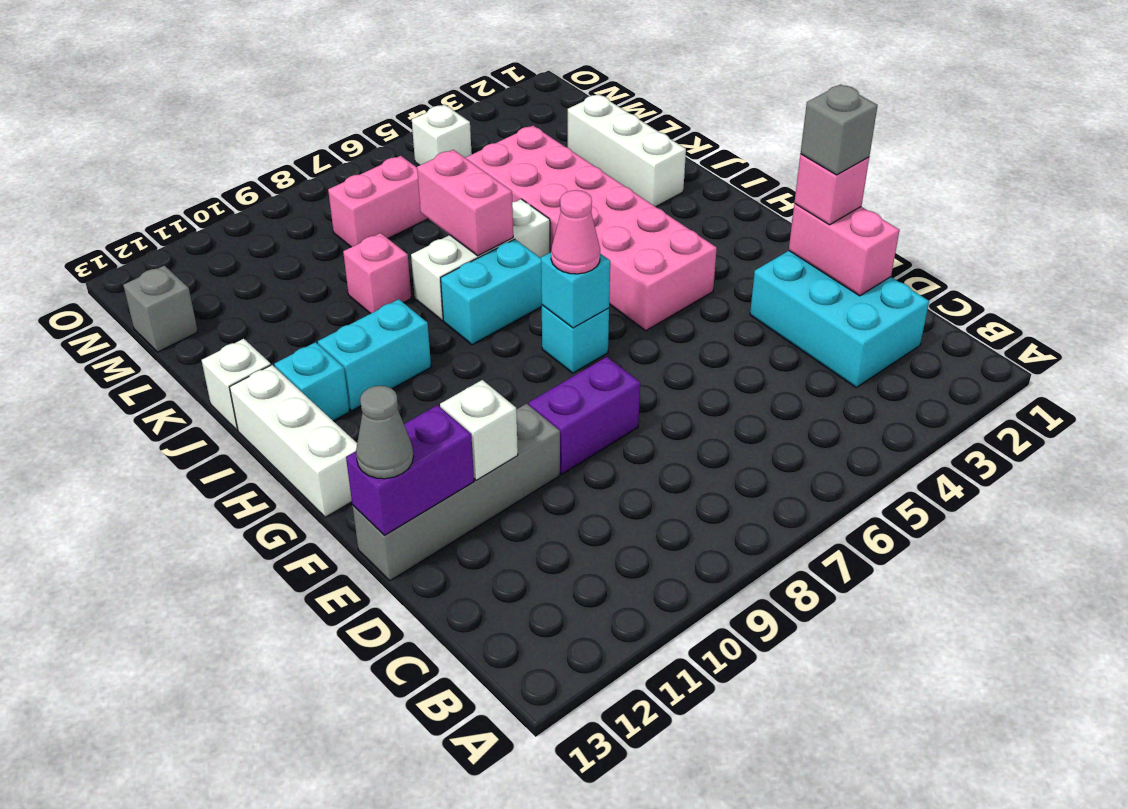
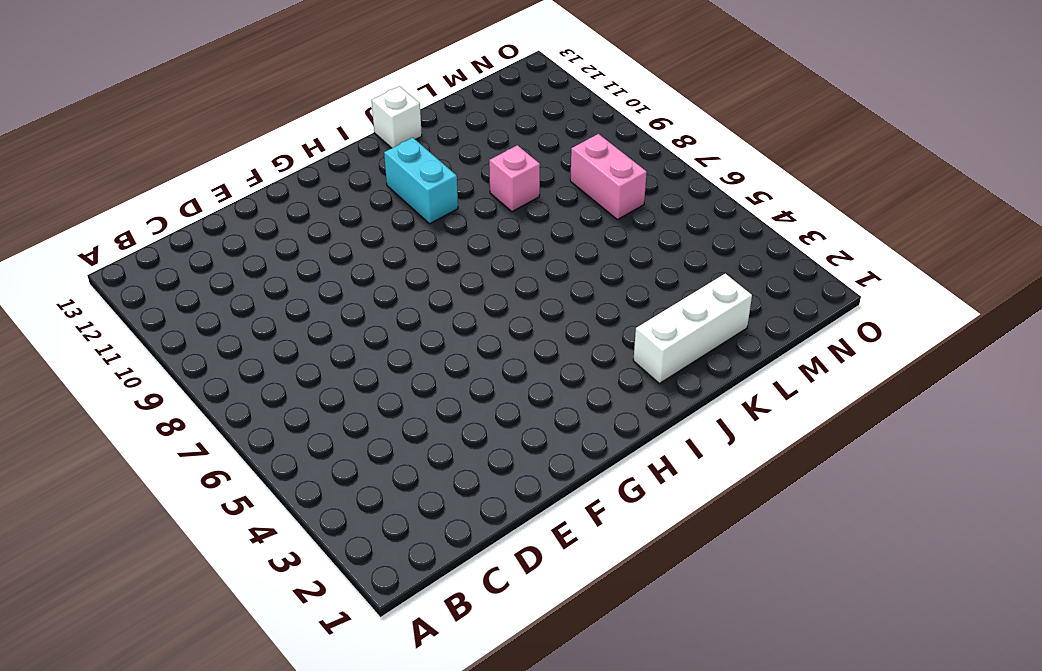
none -> cyan 2x3 brick [750,251,929,388]
none -> purple 1x2 brick [529,357,640,474]
none -> grey 1x4 brick [352,404,560,581]

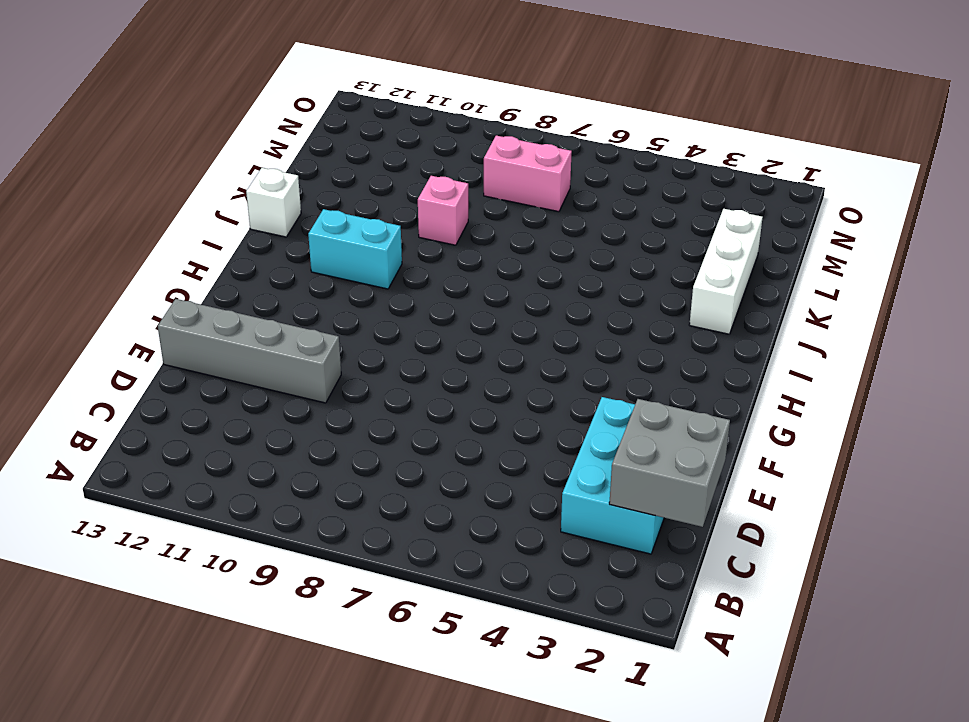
grey 2x2 brick [609,399,730,527] -> pink 1x2 brick [789,204,899,296]
none -> purple 1x2 brick [529,357,640,474]
none -> pink 2x6 brick [466,126,717,331]
none -> cyan 1x1 brick [542,305,609,373]

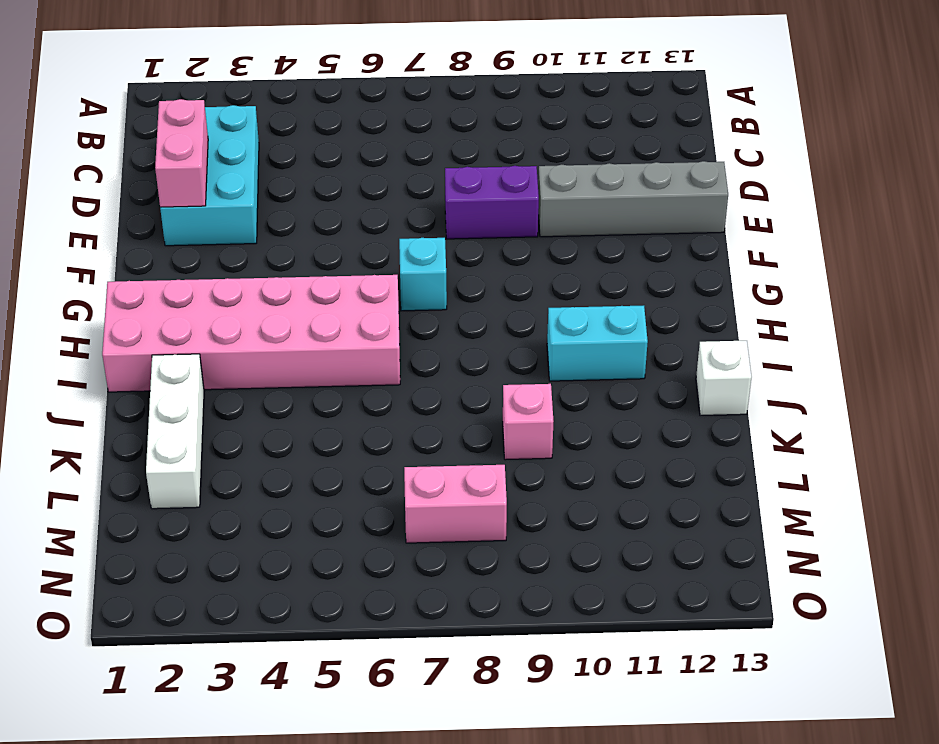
pink 2x6 brick [102,275,400,392] -> pink 2x6 brick turned to [466,126,717,331]
none -> white 1x3 brick [230,365,357,517]
none -> cyan 1x2 brick [441,239,542,345]
none -> cyan 1x1 brick [274,342,350,421]

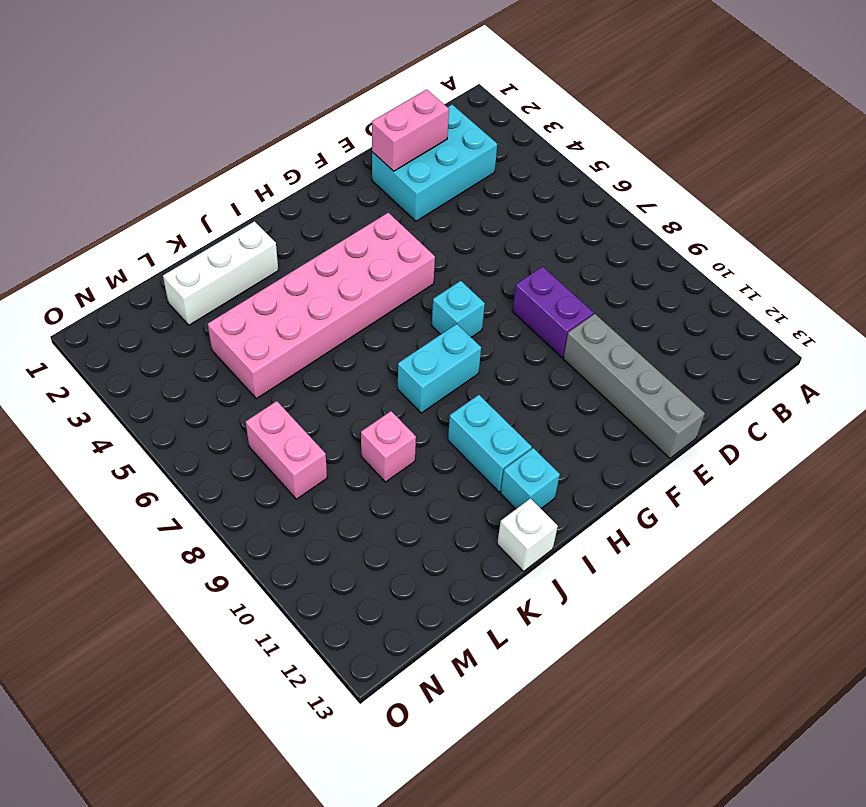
cyan 1x2 brick [398,324,481,413] -> cyan 1x2 brick turned to [441,239,542,345]
none -> white 1x3 brick [230,365,357,517]
none -> white 1x3 brick [411,199,550,321]
none -> grey 1x1 brick [123,266,198,352]

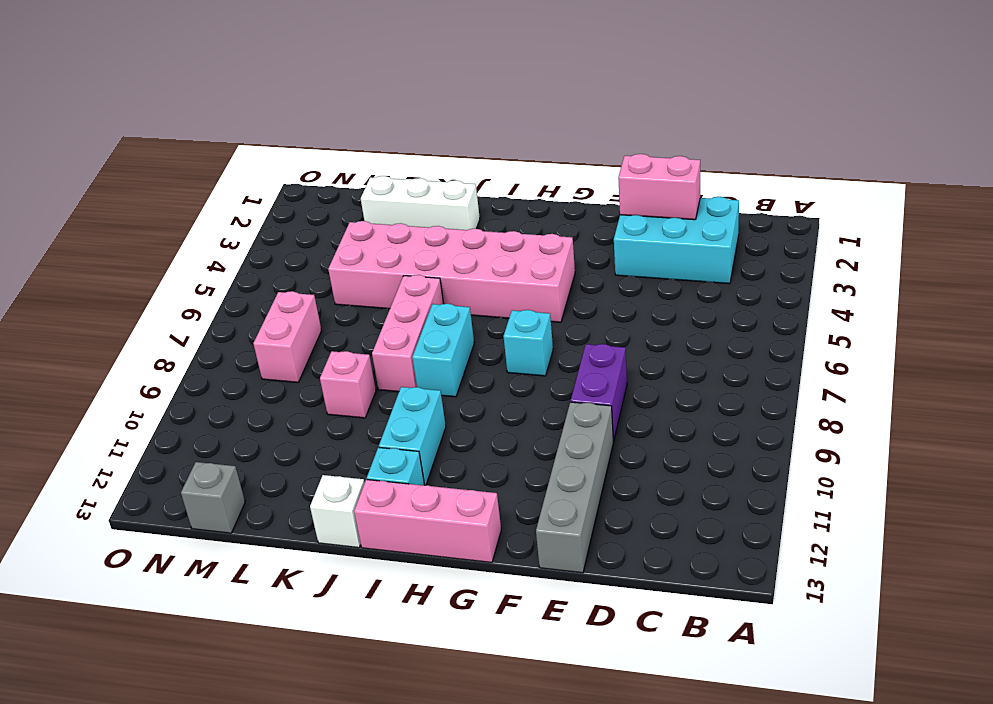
pink 1x3 brick [354,480,501,563] -> white 1x3 brick [230,365,357,517]
pink 1x3 brick [372,275,444,392] -> white 1x3 brick [411,199,550,321]
none -> white 1x1 brick [412,105,472,165]
none -> white 1x1 brick [440,380,518,480]
none -> purple 1x2 brick [346,405,474,535]

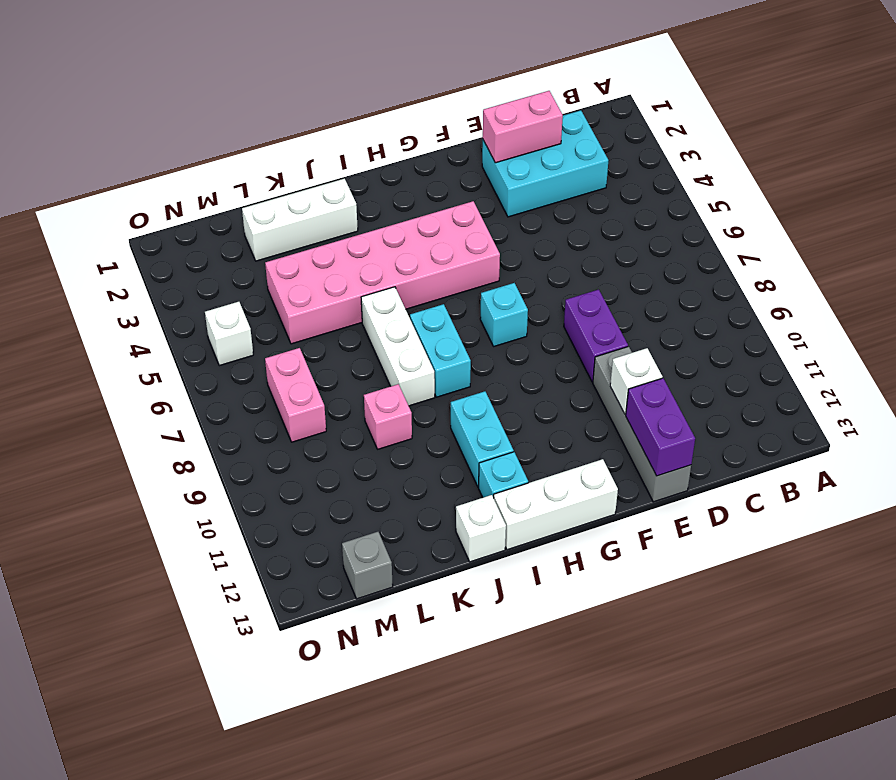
none -> cyan 1x1 brick [541,252,610,328]
none -> pink 1x2 brick [417,150,513,256]
none -> pink 1x1 brick [794,154,869,225]

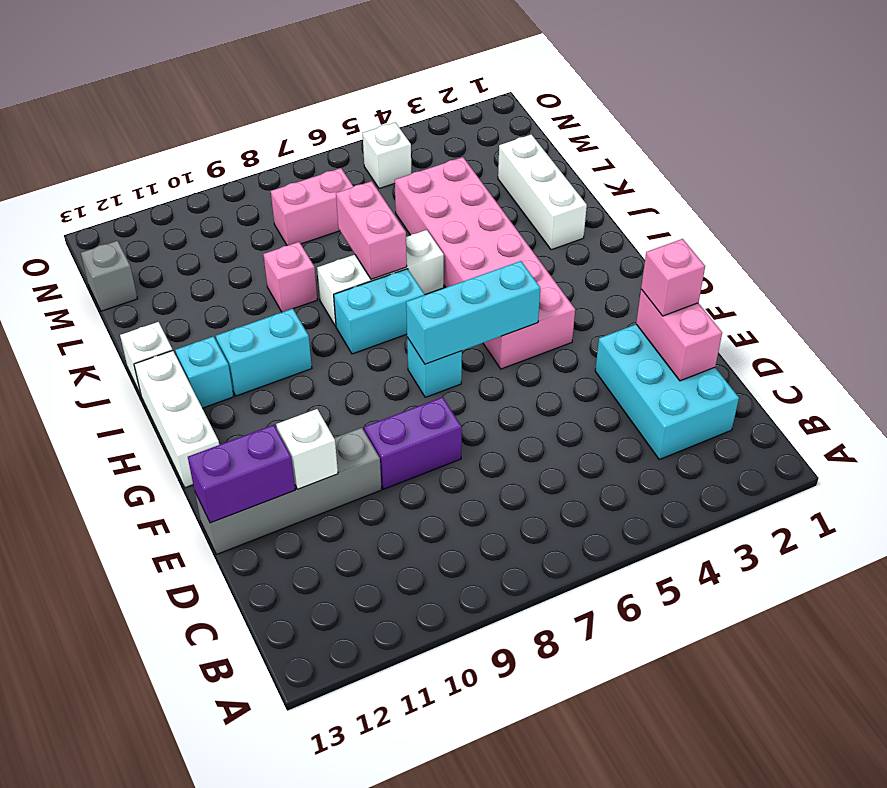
cyan 1x3 brick [406,261,540,364] -> cyan 1x1 brick [541,252,610,328]
none -> grey 1x1 cone [356,386,413,479]
none -> pink 1x1 cone [551,190,600,274]
none -> grey 1x1 brick [801,85,878,175]

